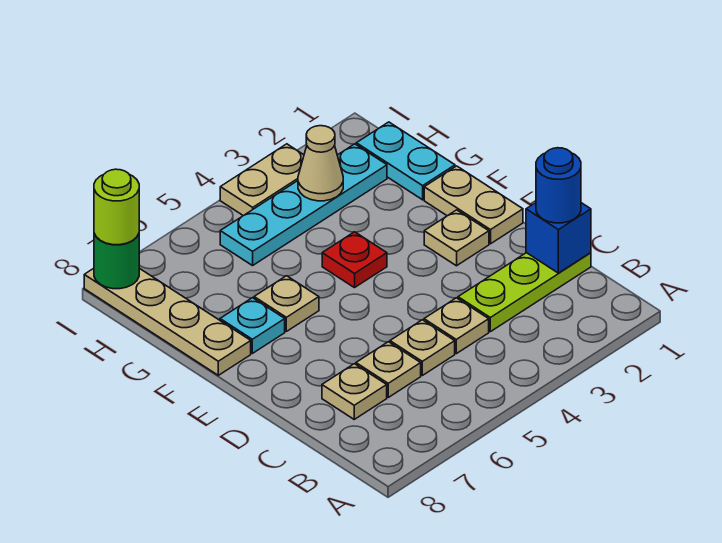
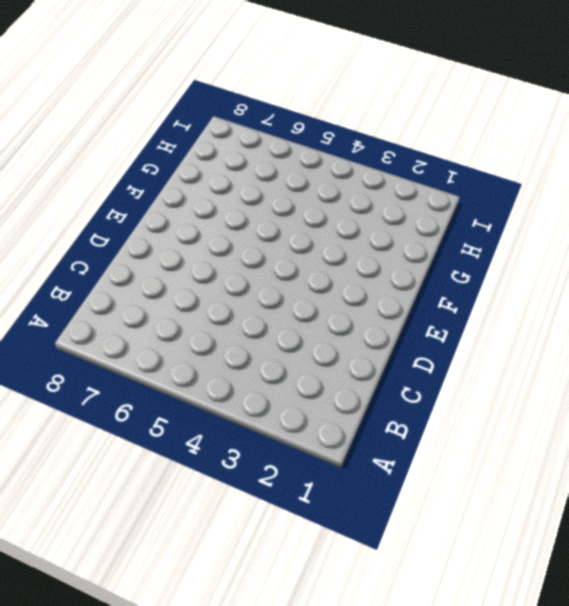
none -> lime 1x3 plate [458,253,591,332]
none -> tan 1x1 plate [424,298,489,354]
none -> tan 1x1 plate [390,320,455,375]

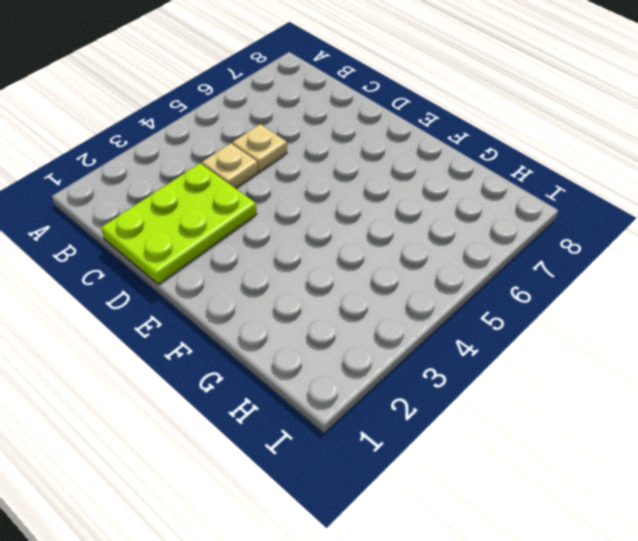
lime 2x3 plate [101,163,257,284] -> lime 1x3 plate [458,253,591,332]
none -> tan 1x1 plate [356,342,421,397]
none -> tan 1x1 plate [322,364,387,419]
none -> tan 1x2 plate [424,166,523,244]

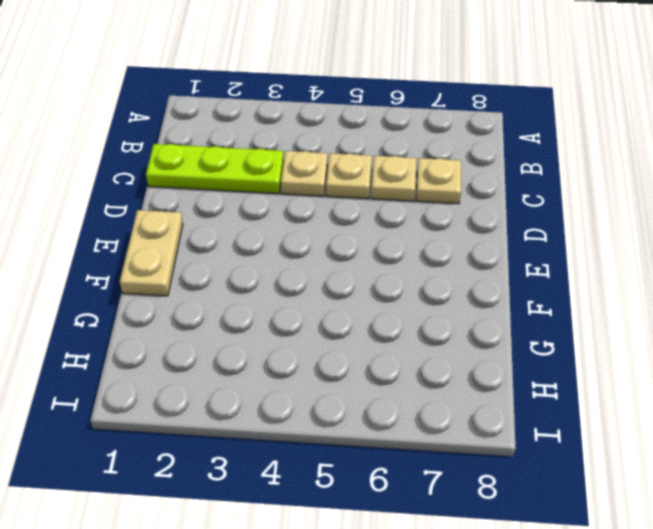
none -> tan 1x1 plate [424,210,489,266]
none -> red 1x1 plate [322,232,387,288]
none -> tan 1x1 plate [254,276,319,331]

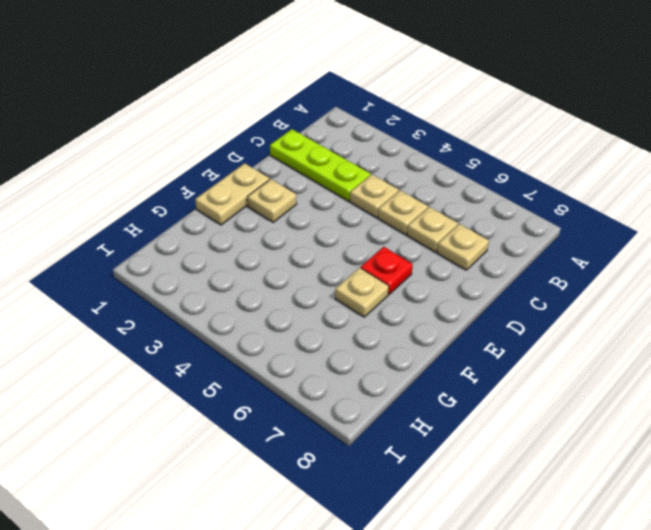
red 1x1 plate [361,247,413,295] -> red 1x1 plate moved to [322,232,387,288]
none -> cyan 1x1 plate [220,298,285,353]
none -> tan 1x4 plate [84,268,251,375]
none -> cyan 1x2 plate [356,122,455,200]

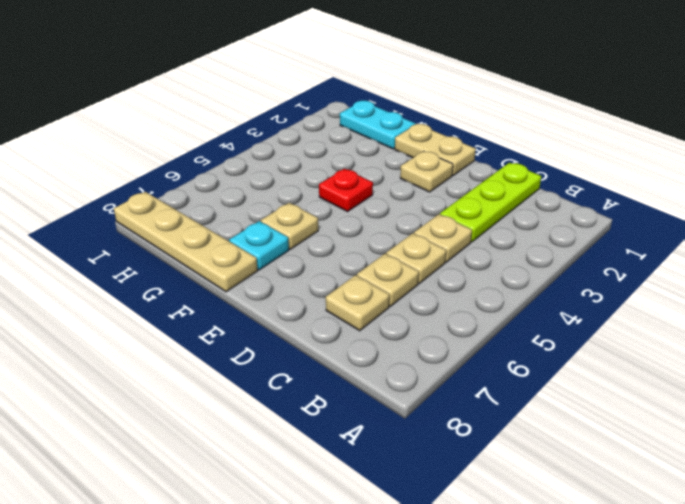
none -> cyan 1x4 plate [220,144,387,265]
none -> tan 1x2 plate [220,144,304,216]
none -> blue 1x1 brick [526,203,591,273]

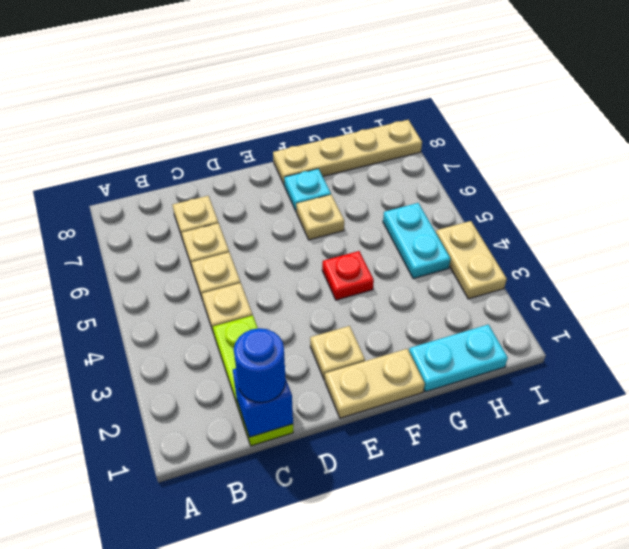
cyan 1x2 plate [383,203,451,279] -> cyan 1x4 plate [220,144,387,265]
none -> tan 1x1 cone [298,126,343,201]
none -> green 1x1 round brick [94,234,139,289]
none -> lime 1x1 round brick [94,169,139,245]

